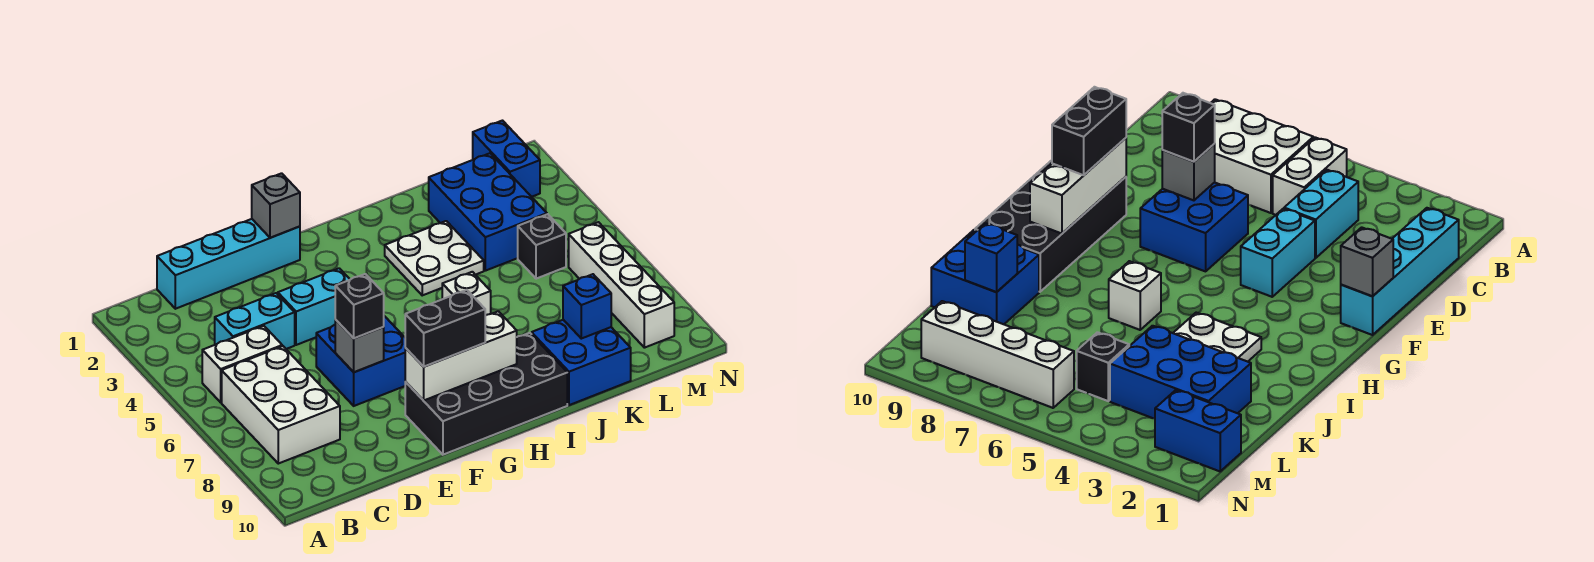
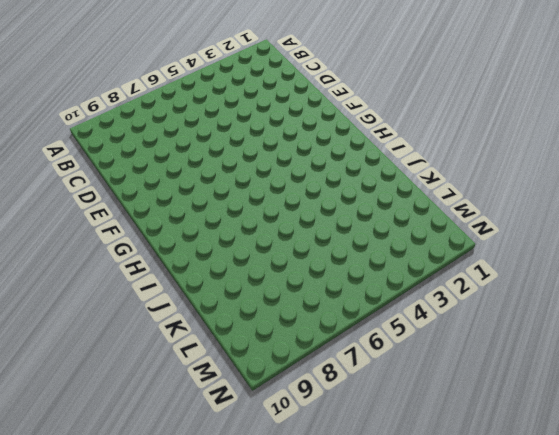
none -> white 1x2 brick [202,326,282,402]
none -> white 2x3 brick [222,346,340,464]
none -> cyan 1x4 brick [157,219,300,309]

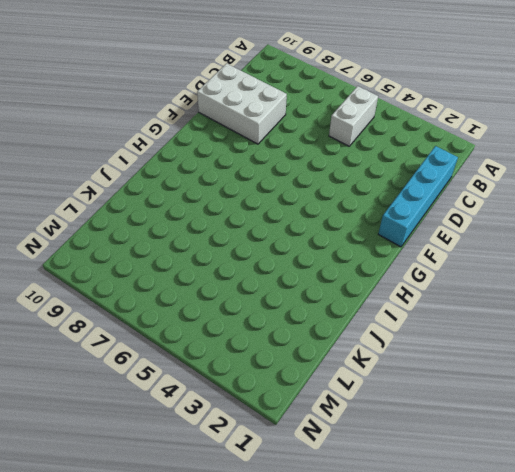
white 2x3 brick [197,63,287,144] -> white 2x3 brick moved to [222,346,340,464]
none -> cyan 1x2 brick [215,293,295,349]
none -> cyan 1x2 brick [278,268,350,345]
none -> blue 2x2 brick [316,316,406,406]

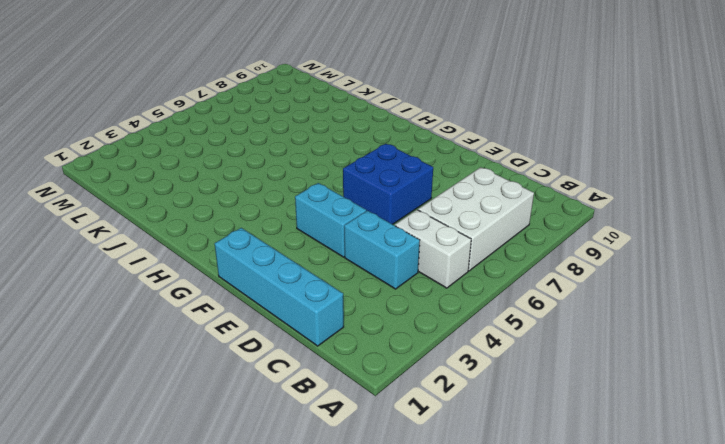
none -> black 2x4 brick [405,333,567,455]
none -> white 2x2 plate [385,221,484,295]
none -> white 1x1 brick [442,272,491,316]

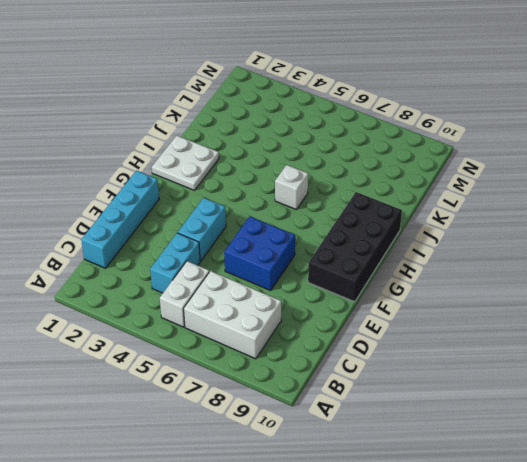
white 2x2 plate [152,136,219,190] -> white 2x2 plate moved to [385,221,484,295]
none -> blue 2x2 brick [532,320,631,405]
none -> blue 2x3 brick [429,153,547,271]
none -> black 1x1 brick [518,214,566,279]

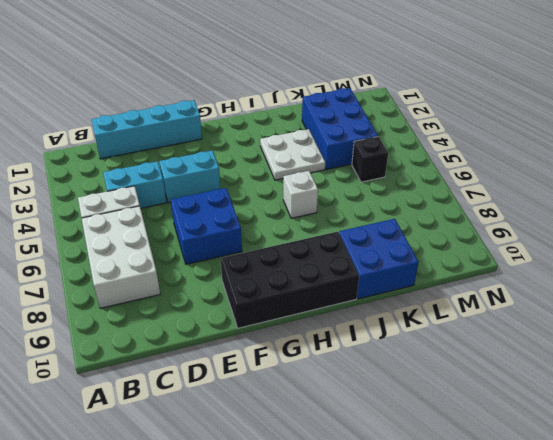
none -> blue 1x2 brick [473,121,540,197]
none -> white 1x4 brick [569,222,674,348]
none -> grey 1x1 brick [335,320,384,372]

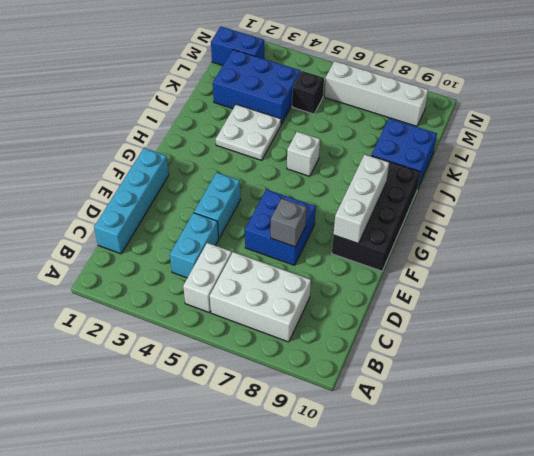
none -> grey 1x1 brick [252,173,300,238]
none -> blue 1x1 brick [563,274,611,339]
none -> black 1x1 brick [335,274,384,338]

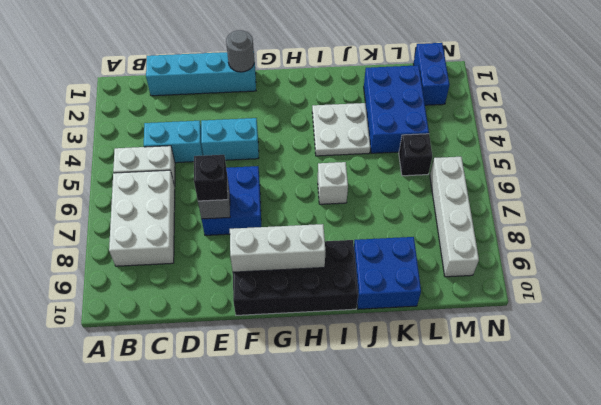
grey 1x1 round brick [226,30,254,72] -> grey 1x1 brick [252,173,300,238]
none -> blue 1x1 brick [563,274,611,339]
none -> black 1x2 brick [405,290,485,367]

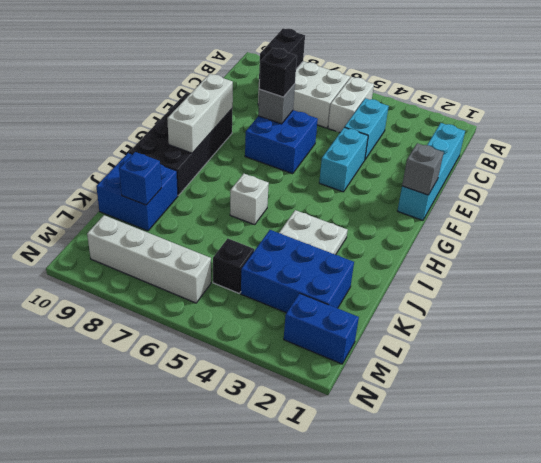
black 1x2 brick [259,28,305,80] -> black 1x2 brick moved to [405,290,485,367]

